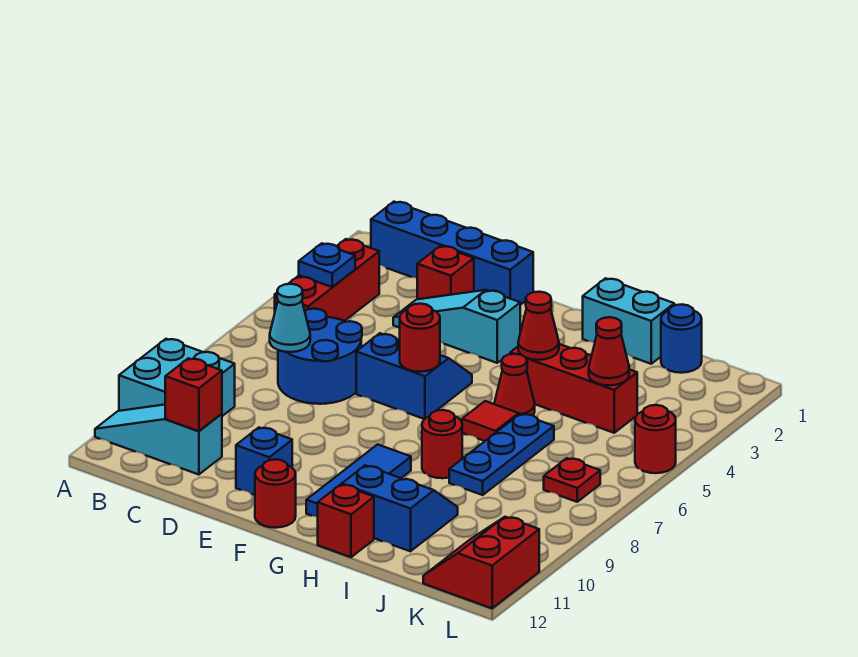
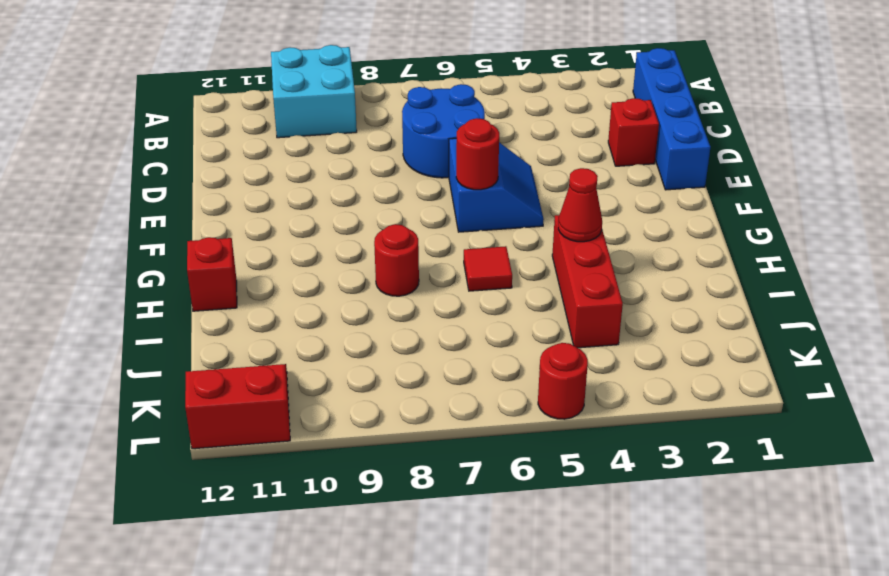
none -> cyan 1x3 slope [95,405,222,475]
none -> red 1x3 brick [275,239,379,321]
none -> cyan 1x3 slope [393,290,520,363]

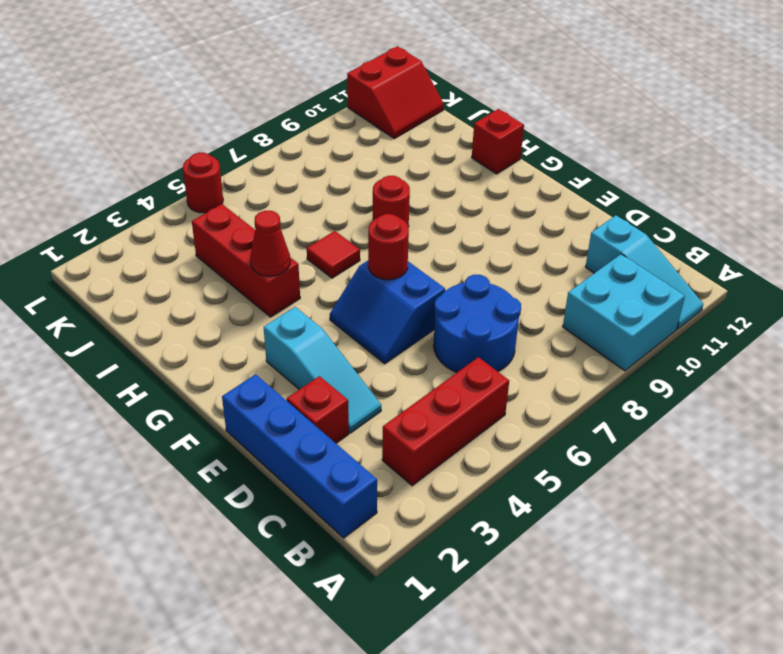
none -> blue 1x1 brick [236,428,292,495]
none -> red 1x1 round brick [255,459,296,528]
none -> blue 1x3 tile [306,444,411,517]

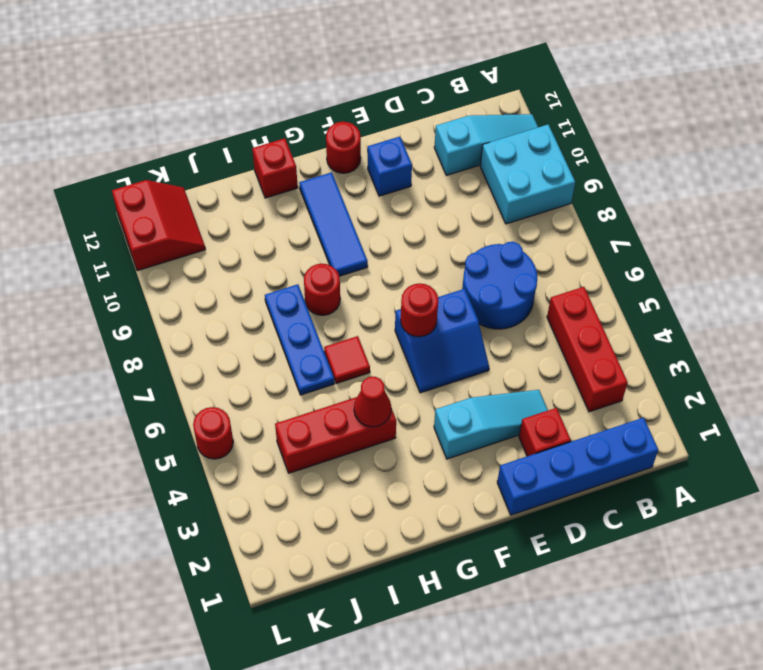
none -> cyan 1x2 brick [583,278,674,364]
none -> red 1x1 cone [494,354,535,415]
none -> blue 2x2 slope [342,465,458,551]

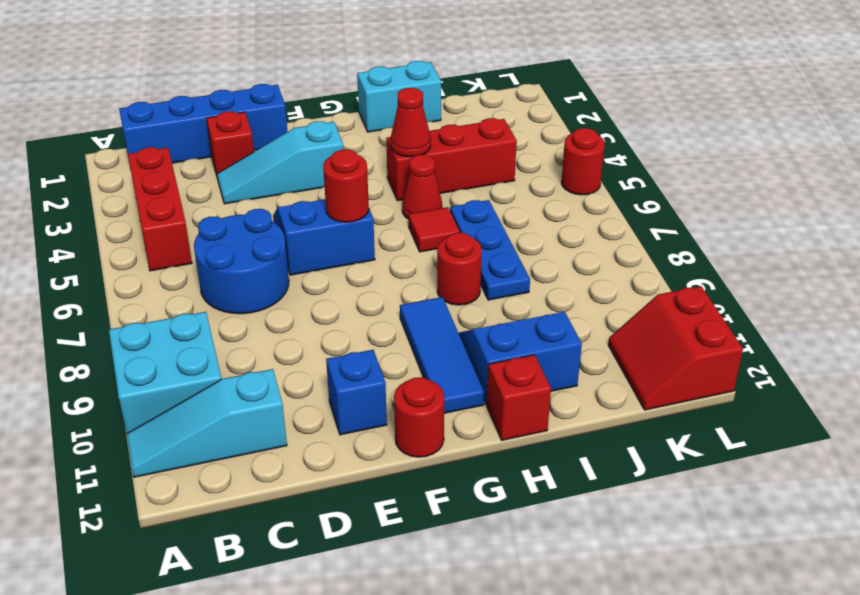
none -> blue 1x1 round brick [661,304,702,373]
none -> red 1x1 plate [544,458,600,502]
none -> blue 1x1 plate [299,243,355,287]

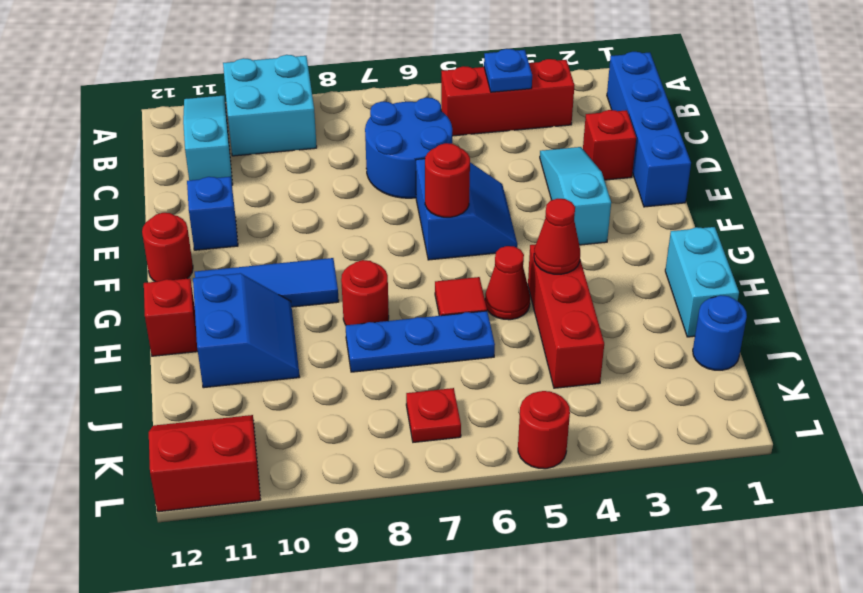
none -> cyan 1x1 cone [270,284,310,352]
none -> red 1x1 brick [165,358,222,431]
none -> red 1x1 cone [589,317,629,385]

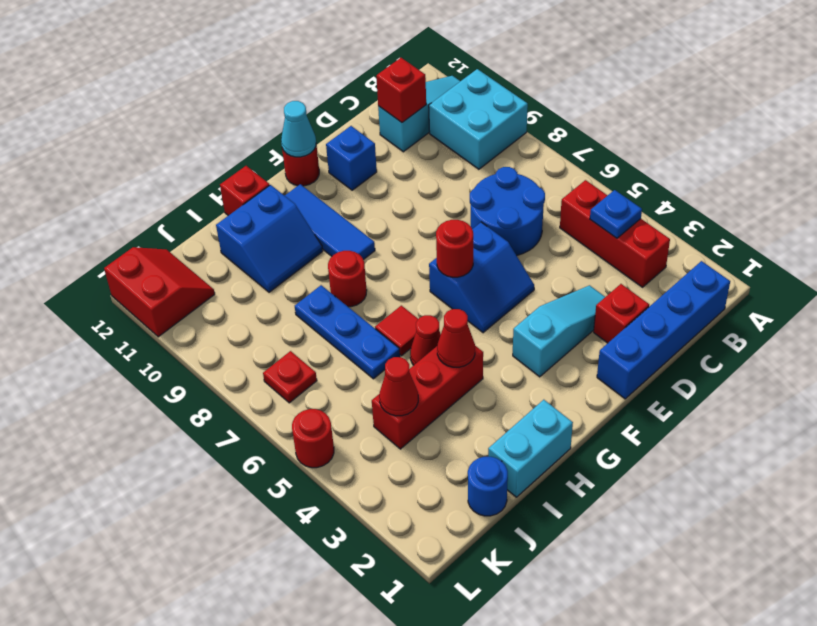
cyan 1x1 cone [281,101,316,157] -> cyan 1x1 cone moved to [270,284,310,352]

